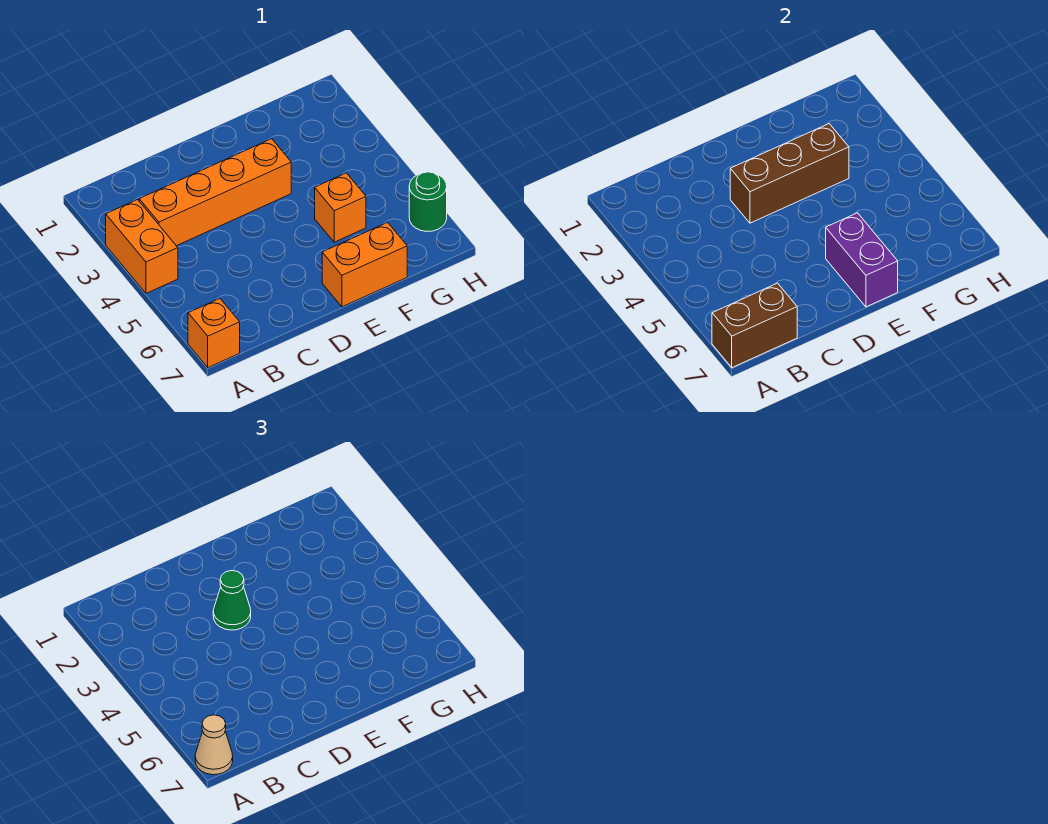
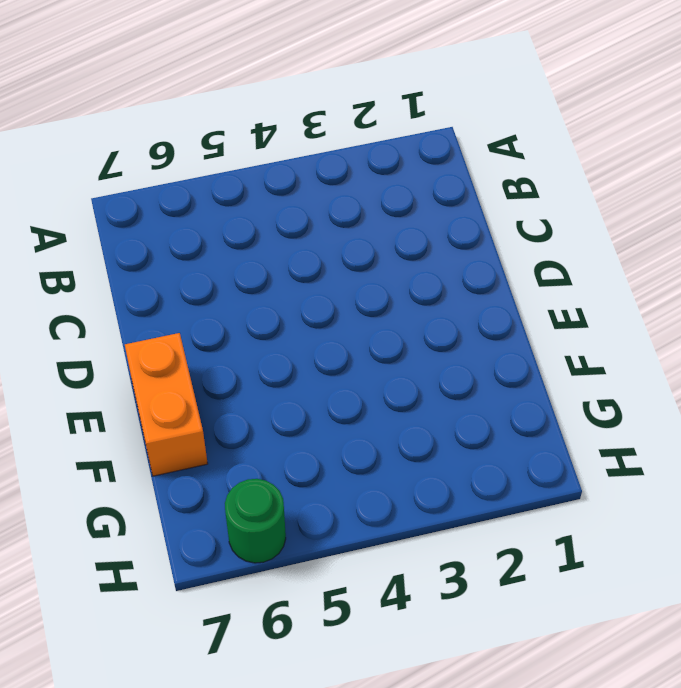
none -> orange 1x2 brick [106,200,178,293]
none -> orange 1x1 brick [188,299,240,368]

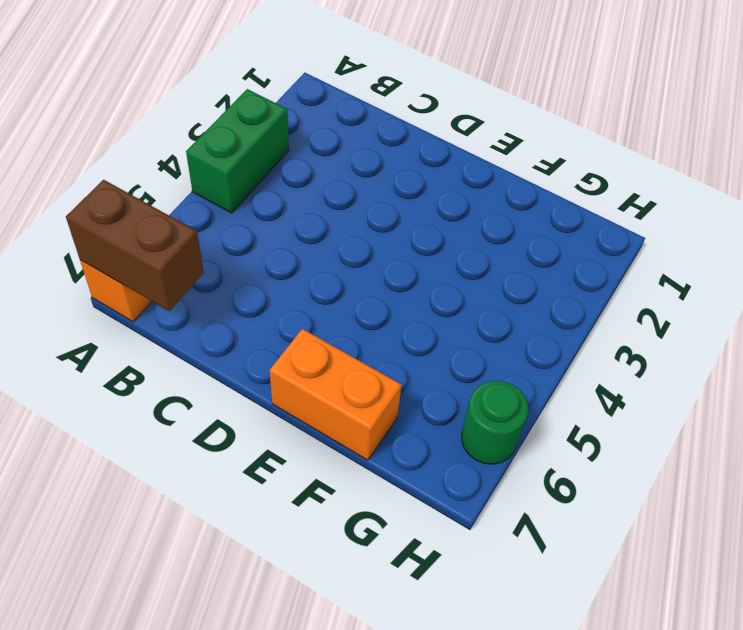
green 1x2 brick [186,89,289,213] -> orange 1x2 brick [106,200,178,293]
none -> orange 1x4 brick [139,139,291,246]
none -> orange 1x1 brick [315,173,366,242]

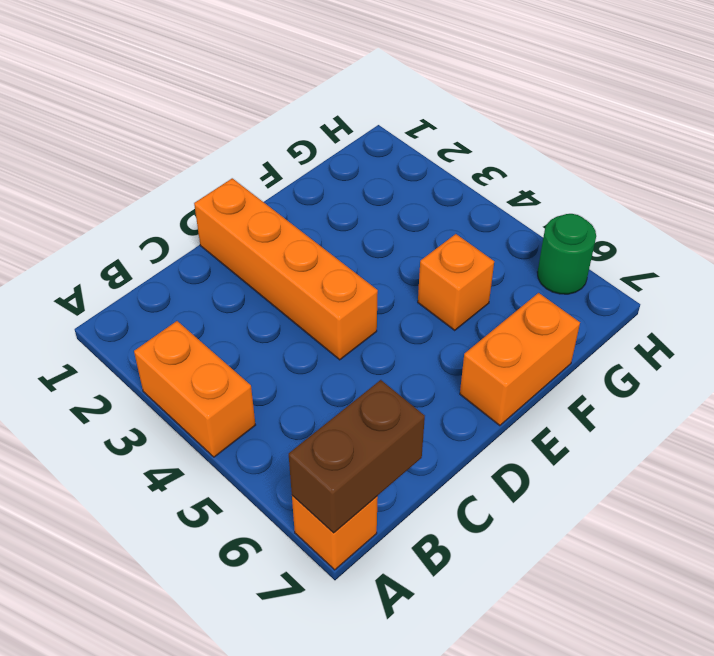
orange 1x4 brick [194,178,378,360] -> orange 1x4 brick turned to [139,139,291,246]
none -> brown 1x3 brick [730,124,849,223]
none -> purple 1x2 brick [826,213,898,307]

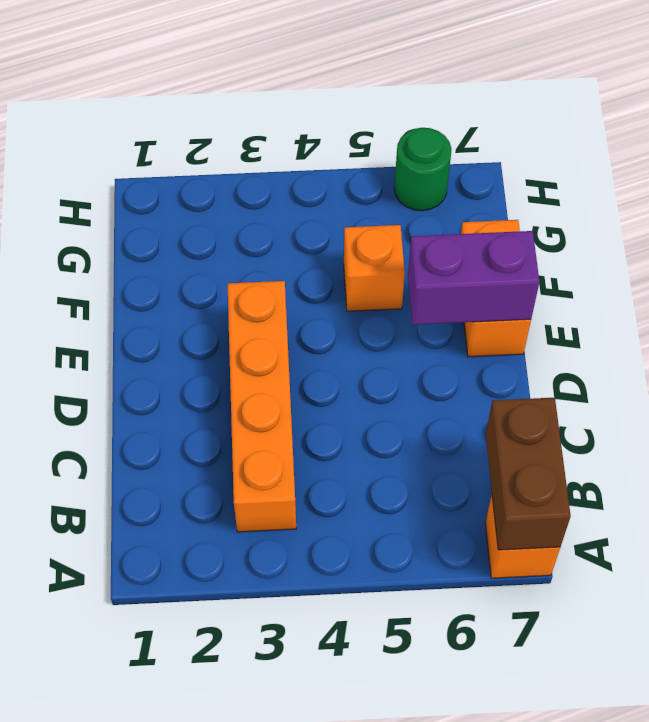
none -> orange 1x2 brick [106,200,178,293]
none -> brown 1x3 brick [730,124,849,223]

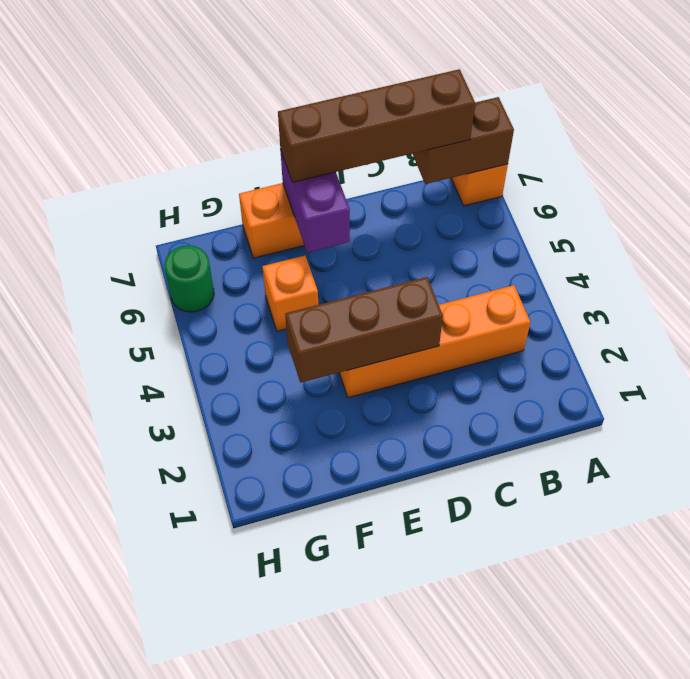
brown 1x4 brick [278,69,475,182] -> none
none -> orange 1x2 brick [106,200,178,293]
none -> tan 1x1 cone [195,715,233,775]

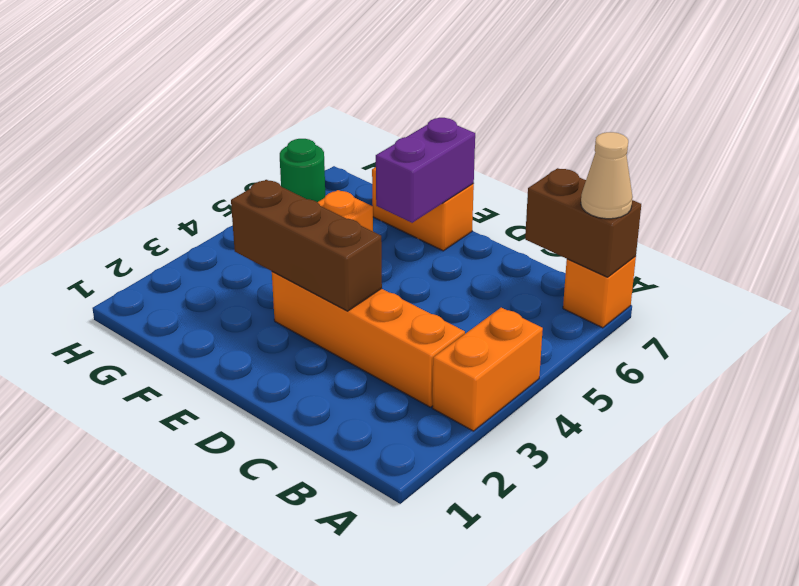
none -> green 1x1 cone [213,571,251,630]

